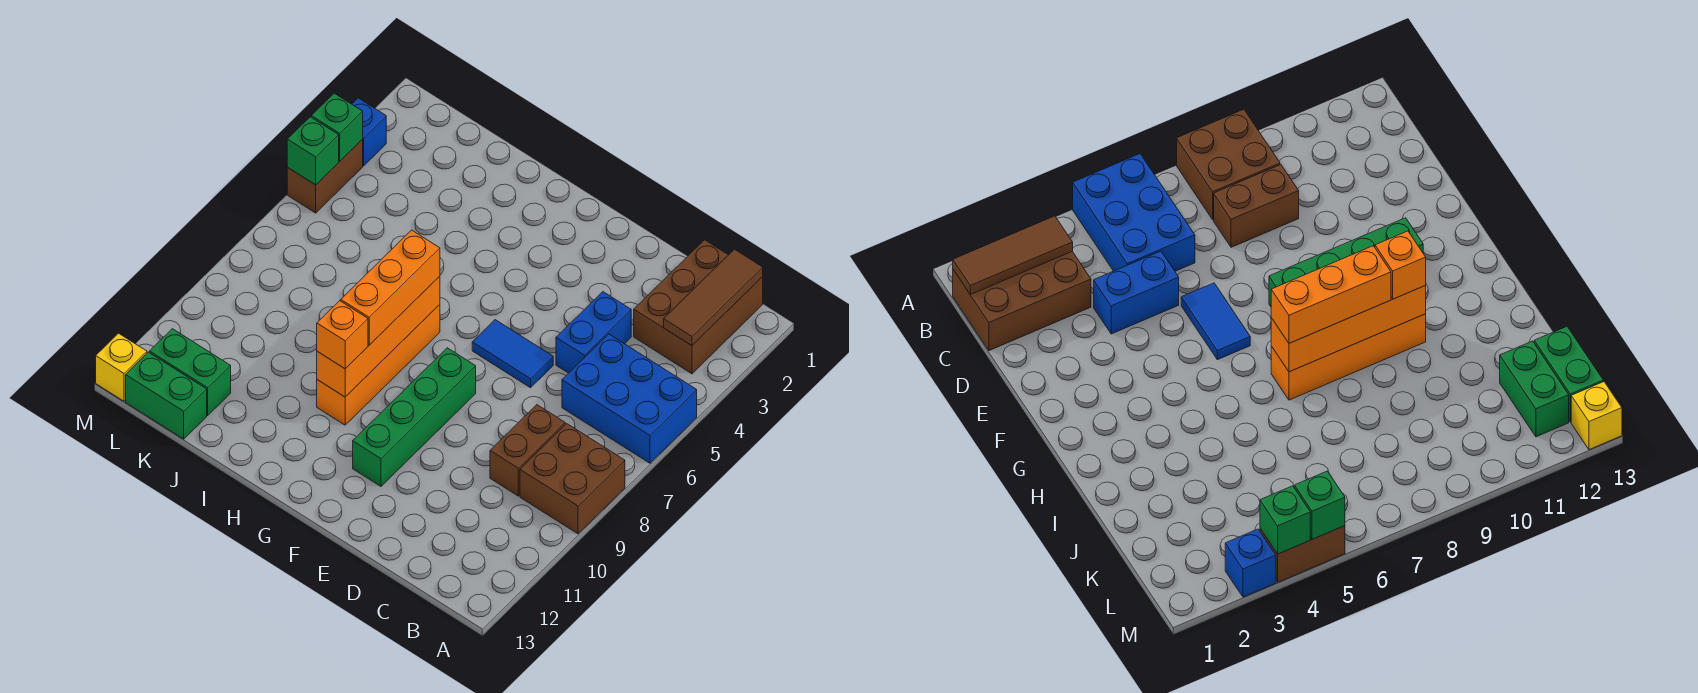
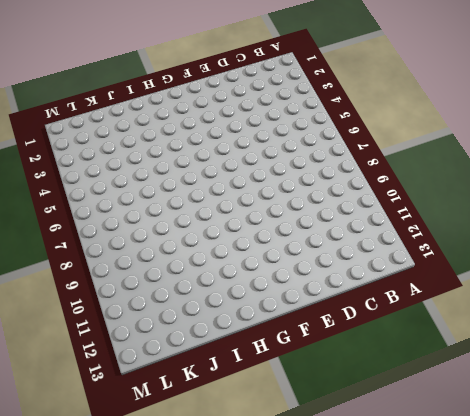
none -> blue 2x3 brick [562,334,697,463]
none -> brown 2x2 brick [520,423,625,534]
none -> brown 2x3 brick [634,240,763,374]

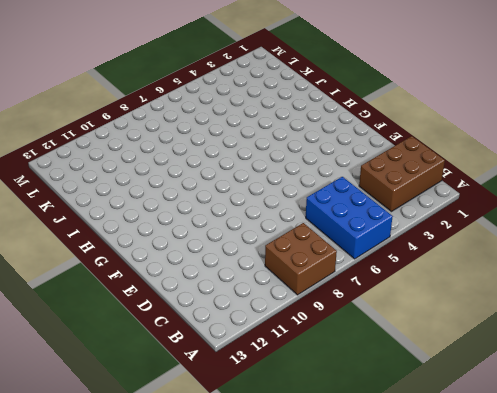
none -> brown 1x2 brick [490,405,565,496]
none -> blue 1x2 brick [556,292,631,373]
none -> blue 1x2 tile [472,320,553,388]

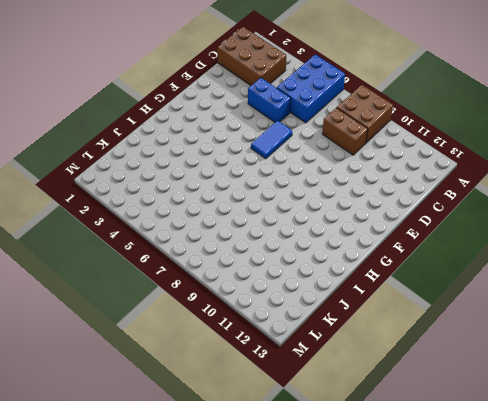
none -> green 1x4 brick [353,348,476,486]
none -> orange 1x4 brick [317,305,440,425]
none -> green 1x2 brick [149,329,231,415]

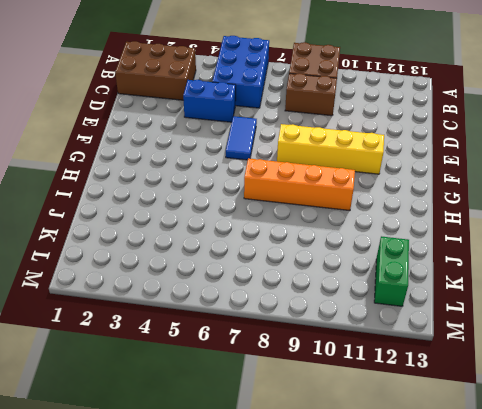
yellow 1x4 brick [277,124,384,174] -> green 1x4 brick [353,348,476,486]
none -> green 1x2 brick [126,352,207,439]
none -> blue 1x1 brick [352,98,386,166]
none -> brown 1x2 brick [287,140,363,213]

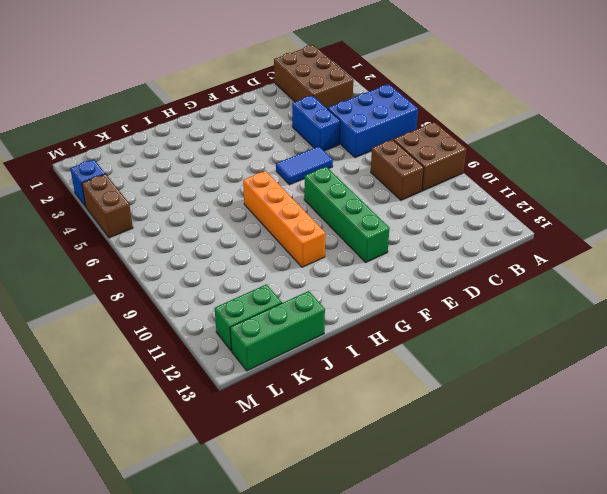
green 1x3 brick [230,291,325,371] -> green 1x2 brick [126,352,207,439]
none -> yellow 1x1 brick [96,333,147,401]
none -> brown 1x3 tile [664,249,763,346]
none -> orange 1x4 brick [317,276,440,397]

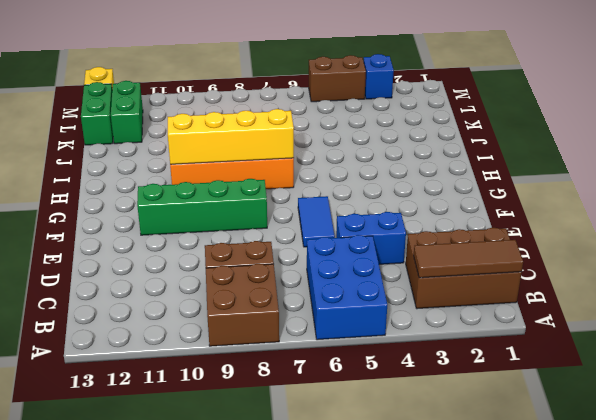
yellow 1x4 brick [168,109,294,165] -> orange 1x4 brick [317,276,440,397]
none -> green 1x1 brick [311,93,363,161]
none -> green 1x1 brick [287,117,339,185]
none -> orange 1x3 brick [341,230,440,345]

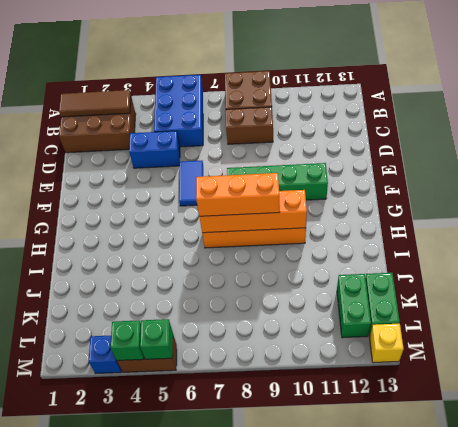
none -> orange 1x1 brick [317,301,368,369]

